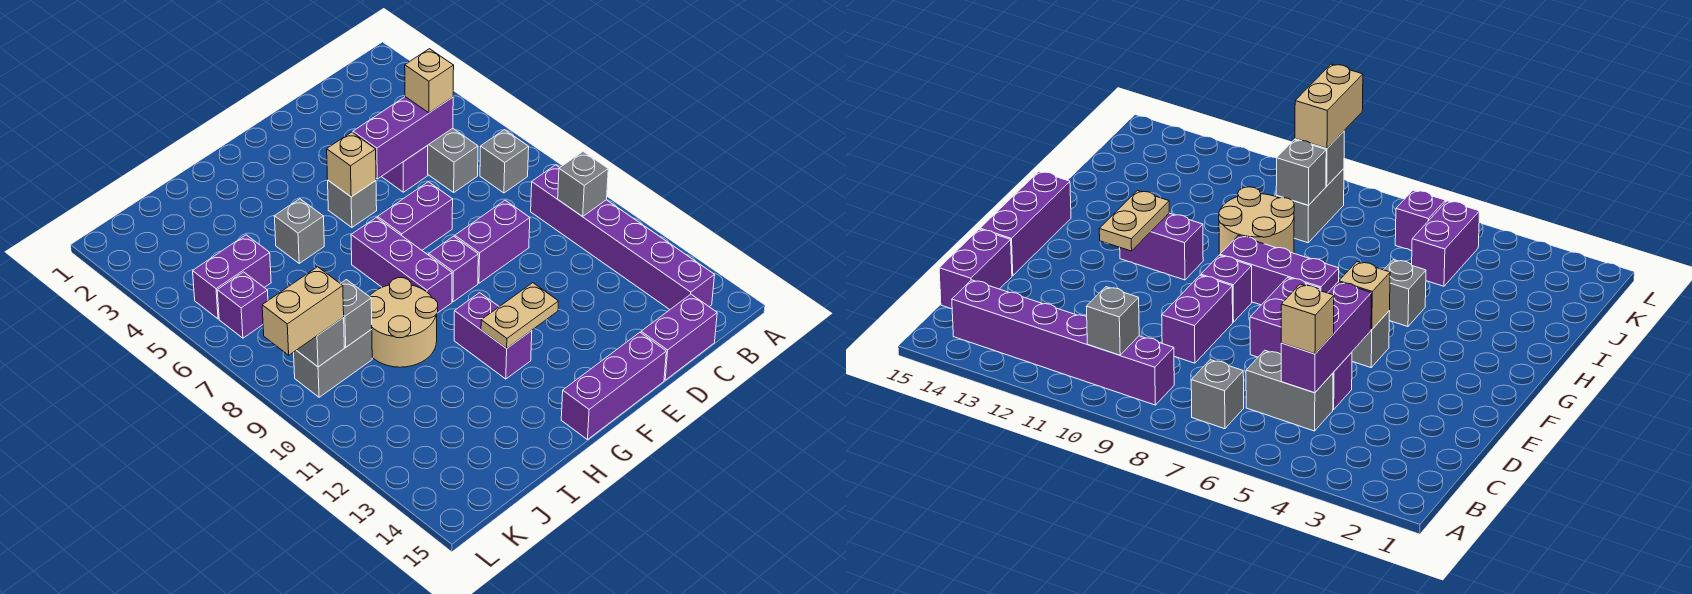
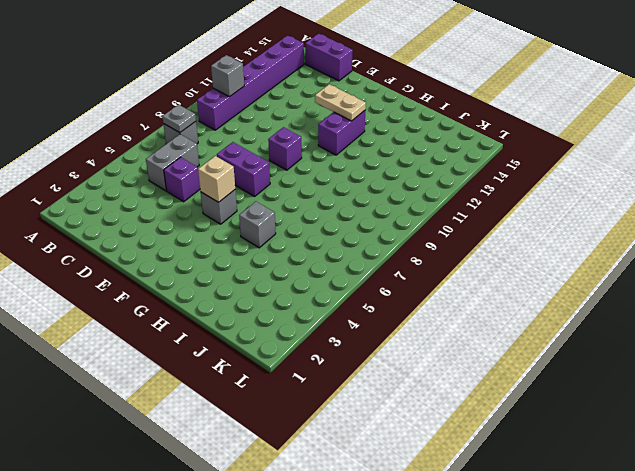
grey 1x1 plate [162,105,196,133] -> none
none -> purple 1x2 brick [455,200,530,283]
none -> purple 1x3 brick [561,333,666,440]
none -> purple 1x3 brick [351,217,452,312]

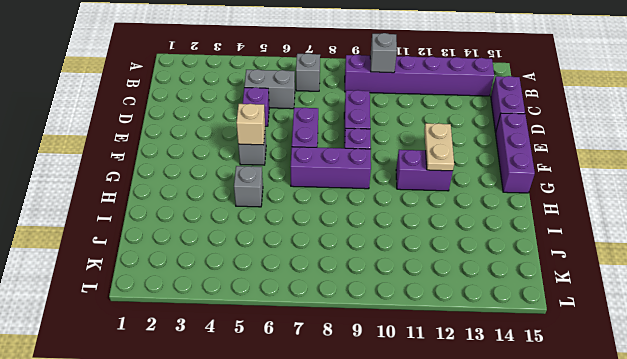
none -> tan 2x2 round brick [369,278,438,367]
none -> purple 1x2 brick [193,235,271,319]
none -> grey 1x2 brick [294,329,372,397]

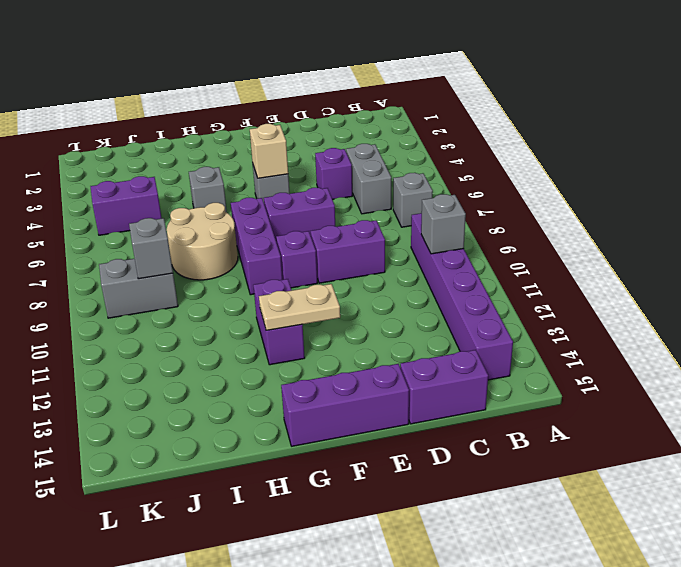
tan 2x2 round brick [167,203,238,280] -> tan 2x2 round brick moved to [369,278,438,367]
none -> purple 1x1 brick [217,272,268,338]
none -> purple 1x3 brick [353,97,453,179]
none -> grey 1x1 brick [296,318,344,367]

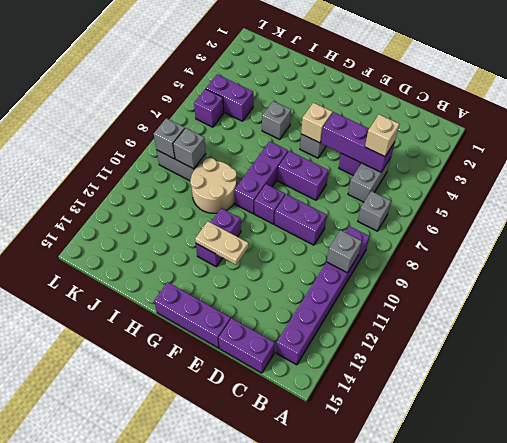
none -> tan 1x2 brick [262,267,344,355]

